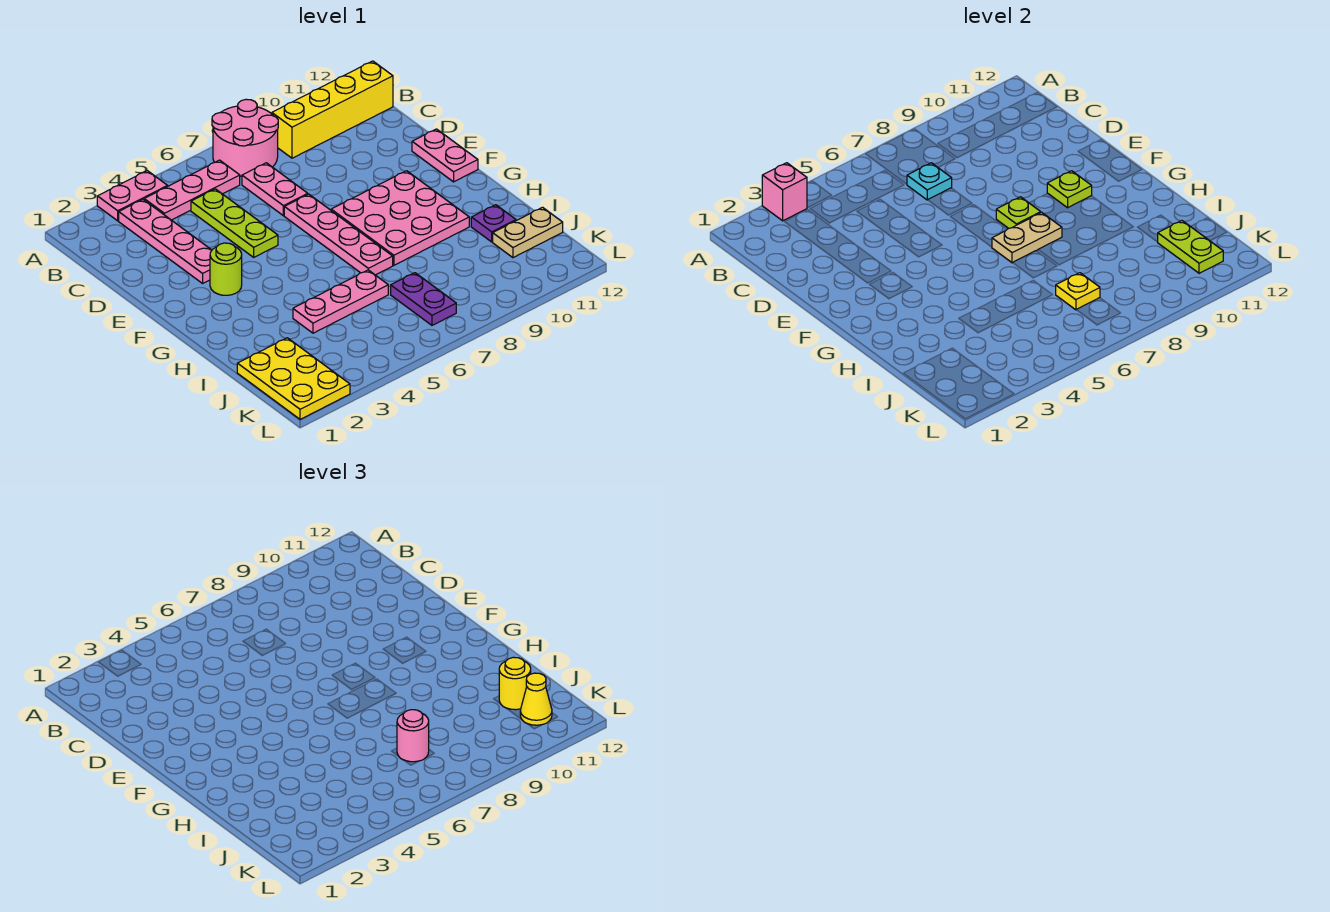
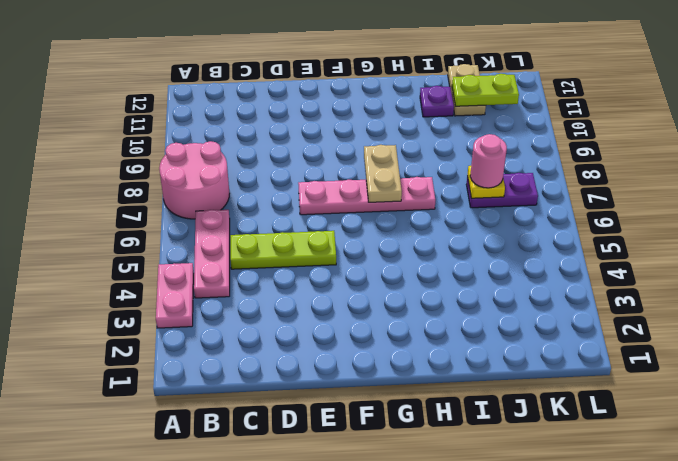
none -> pink 1x4 plate [119,199,212,283]
none -> yellow 1x4 brick [272,61,393,158]
none -> pink 1x2 plate [242,163,308,216]

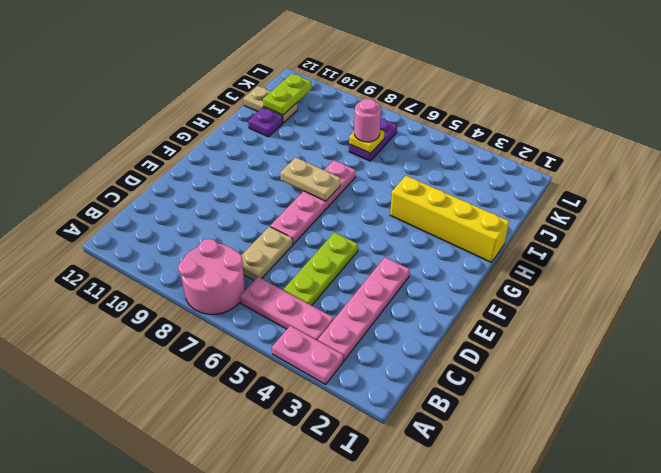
tan 1x2 plate [242,227,292,280] -> pink 1x2 plate [242,163,308,216]
yellow 1x4 brick [390,176,509,263] -> yellow 1x4 brick moved to [272,61,393,158]
none -> pink 1x2 plate [412,129,478,182]
none -> lime 1x1 round brick [210,243,242,295]
none -> pink 3x3 plate [331,171,469,265]

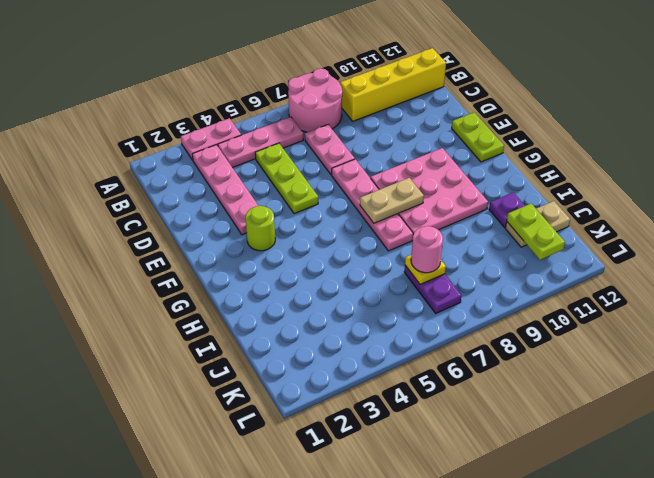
lime 1x2 plate [452,112,504,162] -> pink 1x2 plate [412,129,478,182]
none -> pink 1x3 plate [293,270,388,333]
none -> yellow 2x3 plate [237,338,350,419]
none -> pink 1x1 brick [762,163,807,221]

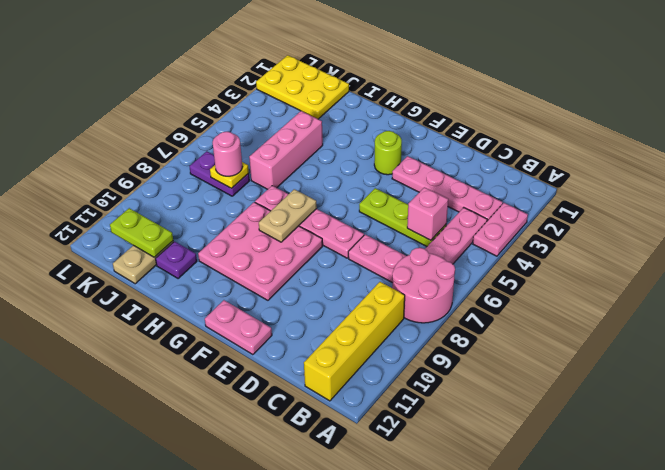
pink 1x1 brick [407,187,448,240] -> pink 1x1 brick moved to [762,163,807,221]
pink 1x3 brick [249,111,323,189] -> pink 1x3 plate [293,270,388,333]
none -> cyan 1x1 plate [907,163,952,200]
none -> lime 1x1 plate [996,197,1041,228]
none -> lime 1x1 plate [1047,171,1092,208]

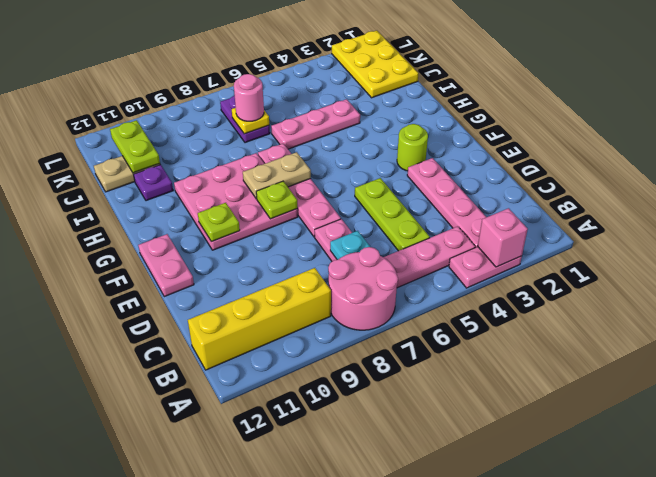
none -> yellow 1x1 round brick [499,657,531,710]
none -> yellow 1x1 cone [520,673,552,725]

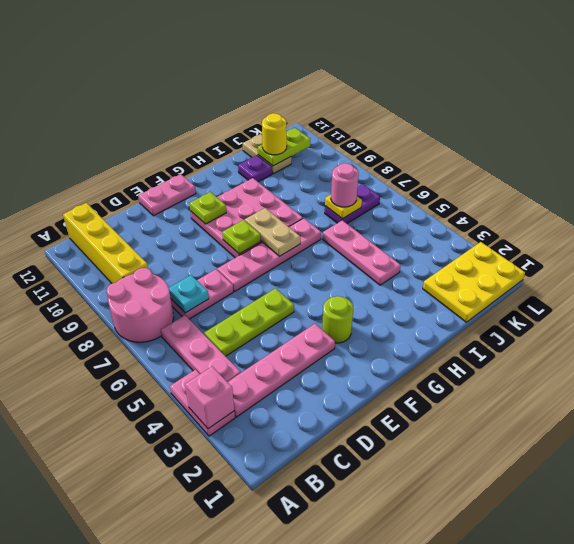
none -> yellow 1x1 cone [520,673,552,725]

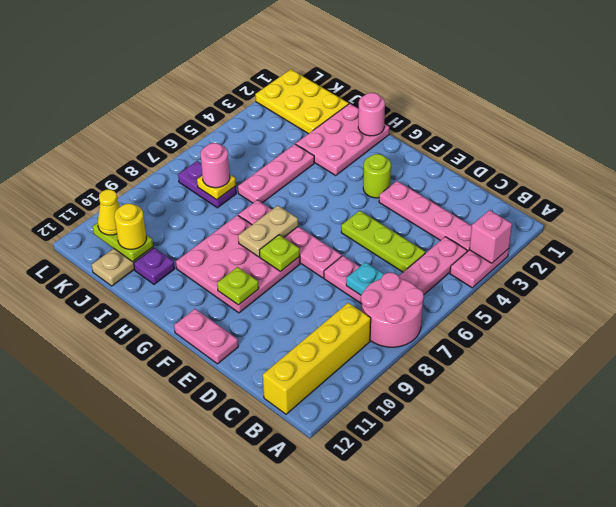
pink 2x3 plate [296,104,389,175] -> none
pink 1x1 round brick [358,93,385,136] -> none

